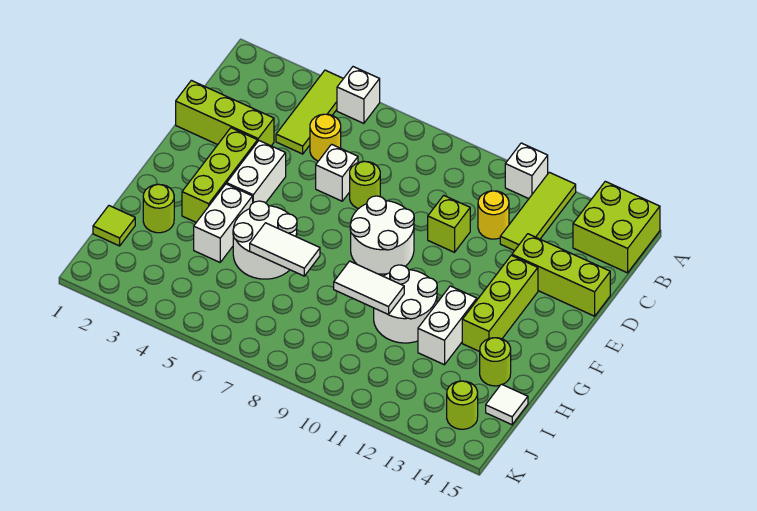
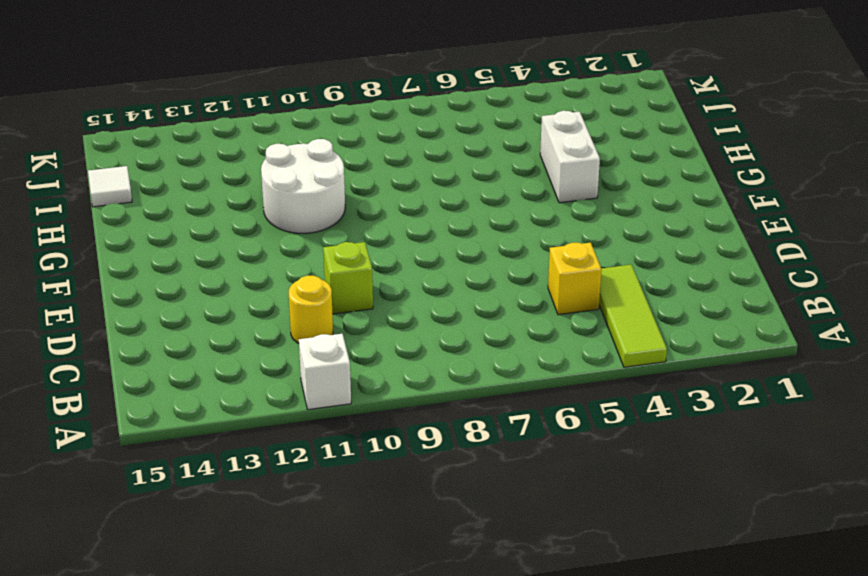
yellow 1x1 brick [548,243,601,315] -> yellow 1x1 round brick [310,114,341,161]
none -> white 1x1 brick [337,67,380,123]
none -> lime 1x3 tile [500,172,576,251]
none -> lime 2x2 brick [573,181,660,273]

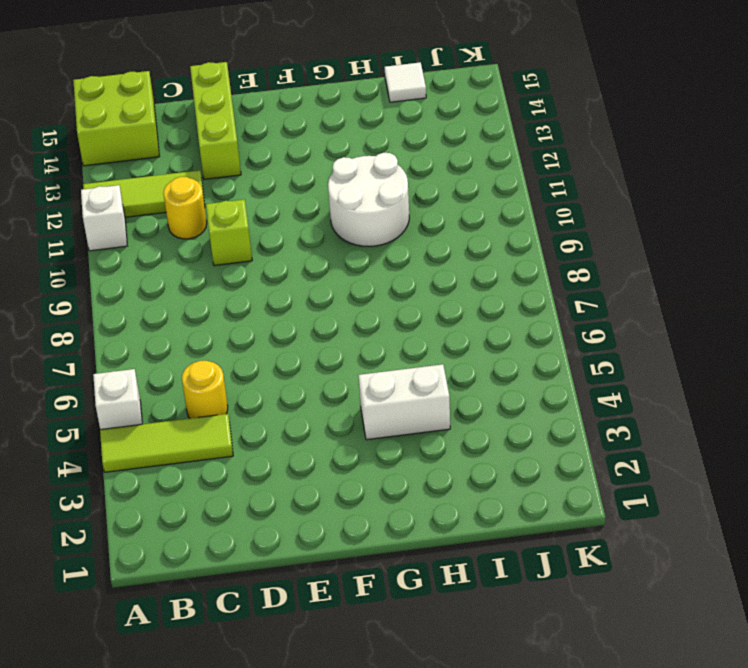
none -> lime 1x3 brick [176,80,274,146]
none -> white 1x1 brick [316,144,358,201]
none -> lime 1x1 round brick [350,161,380,209]

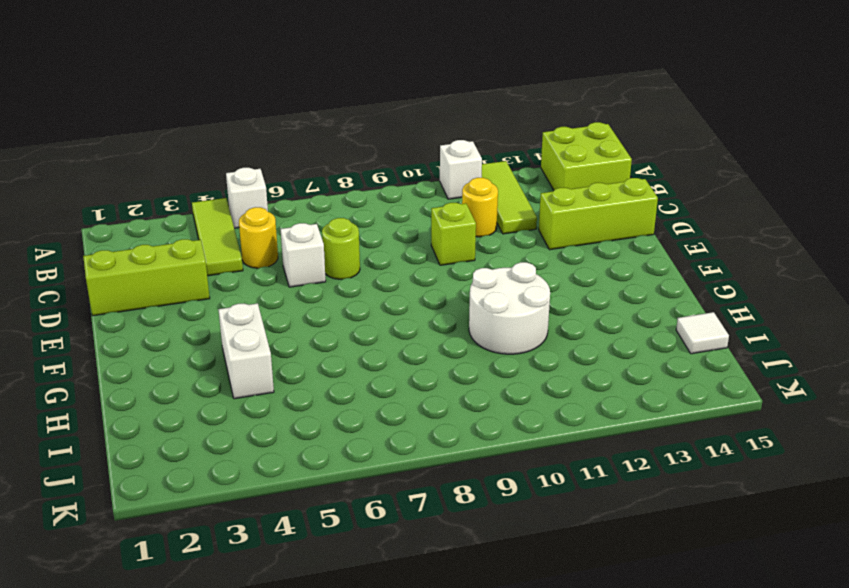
none -> lime 1x3 brick [182,128,257,222]
none -> white 1x2 brick [227,141,286,203]
none -> white 2x2 round brick [350,196,414,274]

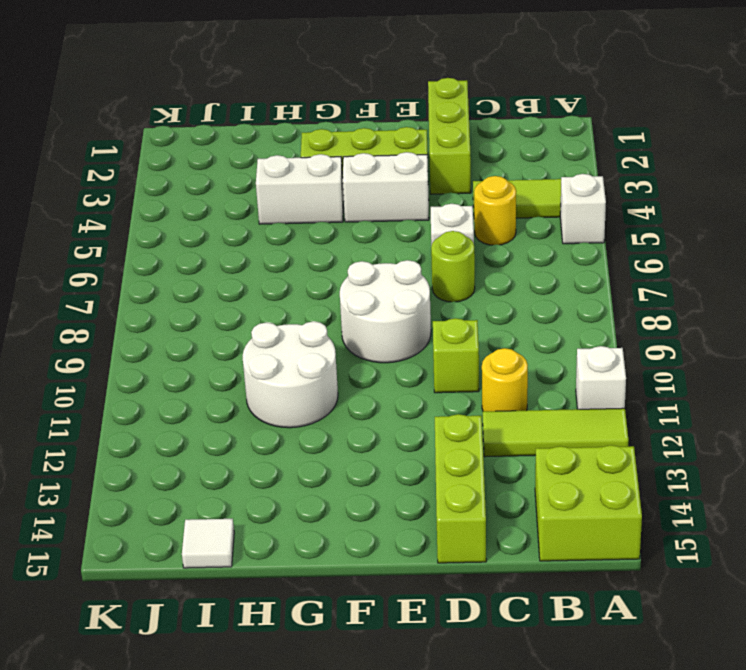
none -> lime 1x3 brick [462,255,538,352]
none -> white 2x2 round brick [233,201,297,279]
none -> white 1x2 brick [418,286,477,365]

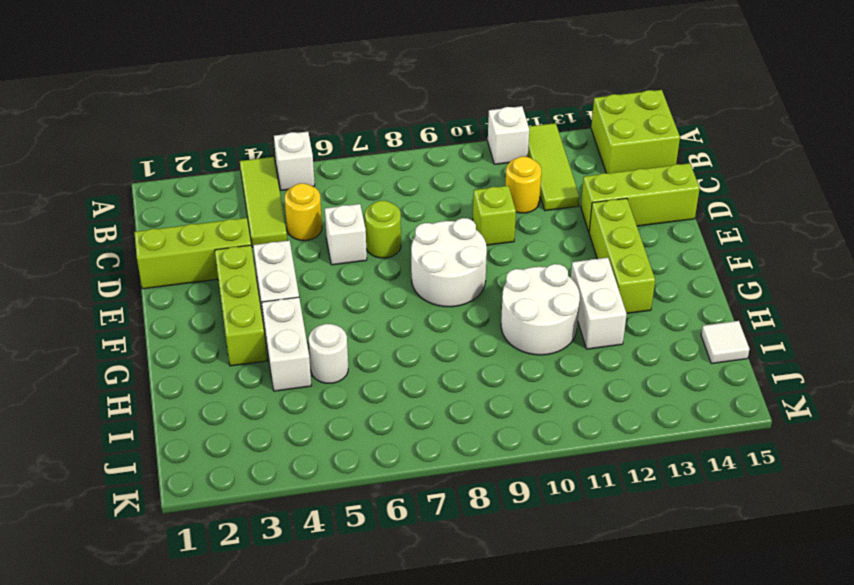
white 1x1 round brick [309,324,348,383] -> white 2x2 round brick [233,201,297,279]
none -> lime 1x1 round brick [143,184,174,233]
none -> lime 1x1 round brick [480,338,511,386]
none -> lime 1x1 tile [93,206,135,246]

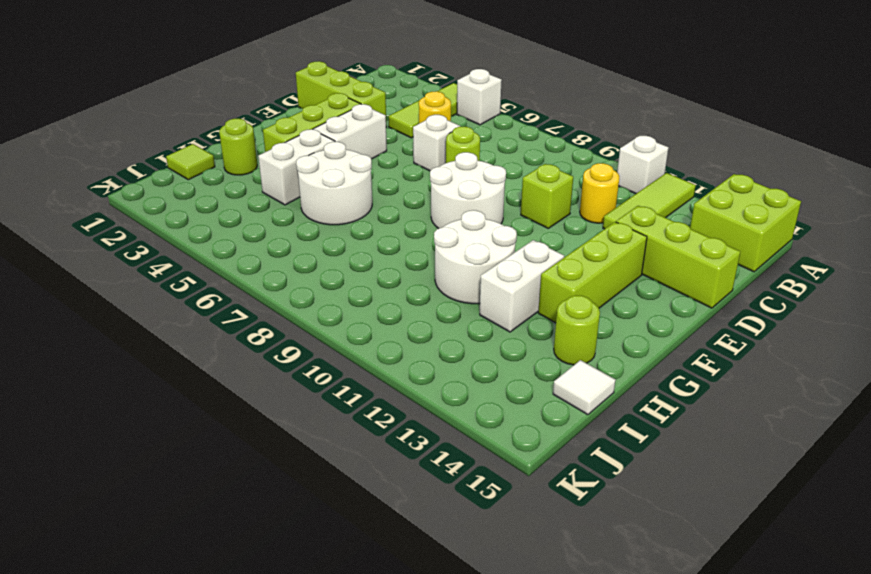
none -> lime 1x1 round brick [447,381,478,429]
none -> white 1x2 tile [250,223,320,276]
none -> white 1x2 tile [334,261,404,315]

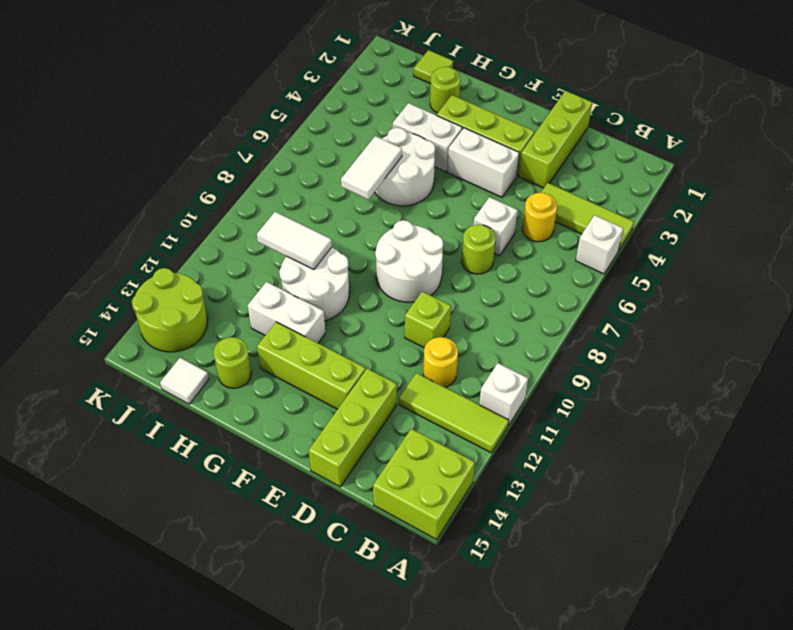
white 1x2 tile [257,212,332,270] -> white 1x2 tile turned to [334,261,404,315]
lime 2x2 round brick [132,268,207,352] -> lime 1x1 round brick [447,381,478,429]

